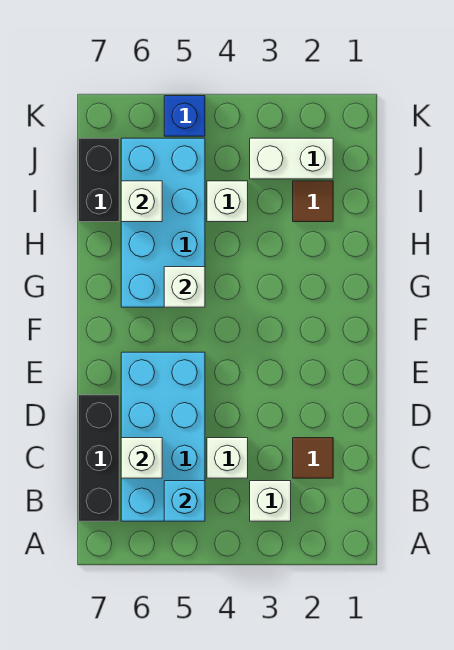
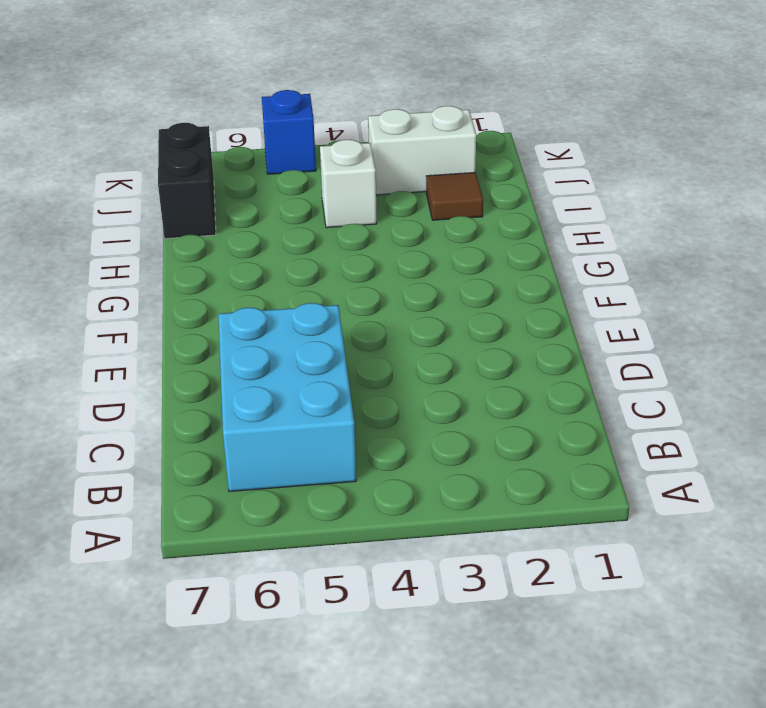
cyan 2x3 brick [218,303,356,492] -> cyan 2x4 brick [121,352,205,521]
none -> white 1x1 brick [250,481,291,521]
none -> black 1x3 brick [79,395,119,521]
none -> brown 1x1 tile [293,438,333,478]

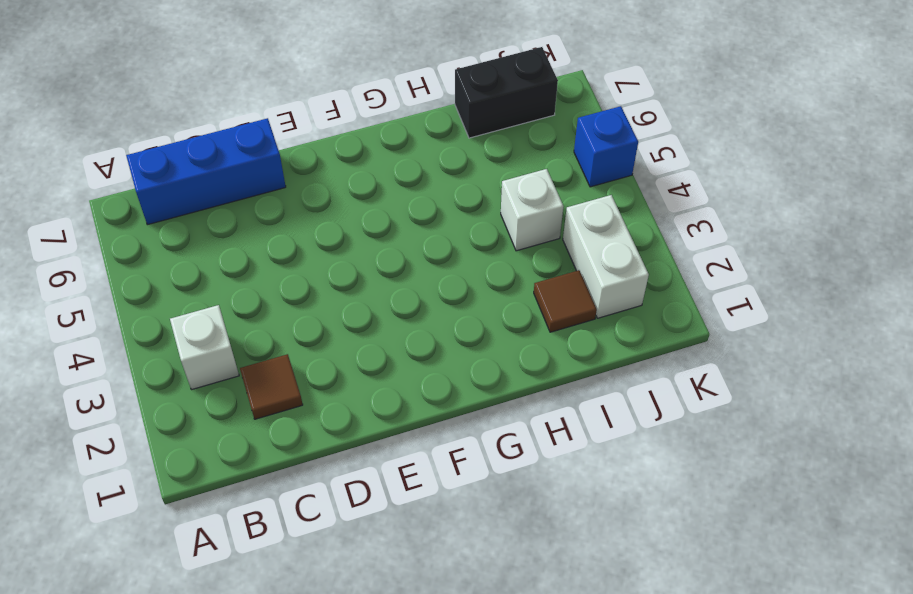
blue 1x3 brick [126,118,286,225] -> black 1x3 brick [79,395,119,521]
none -> cyan 2x4 brick [121,352,205,521]
none -> white 1x1 brick [207,438,248,478]
none -> cyan 2x4 brick [121,138,205,307]

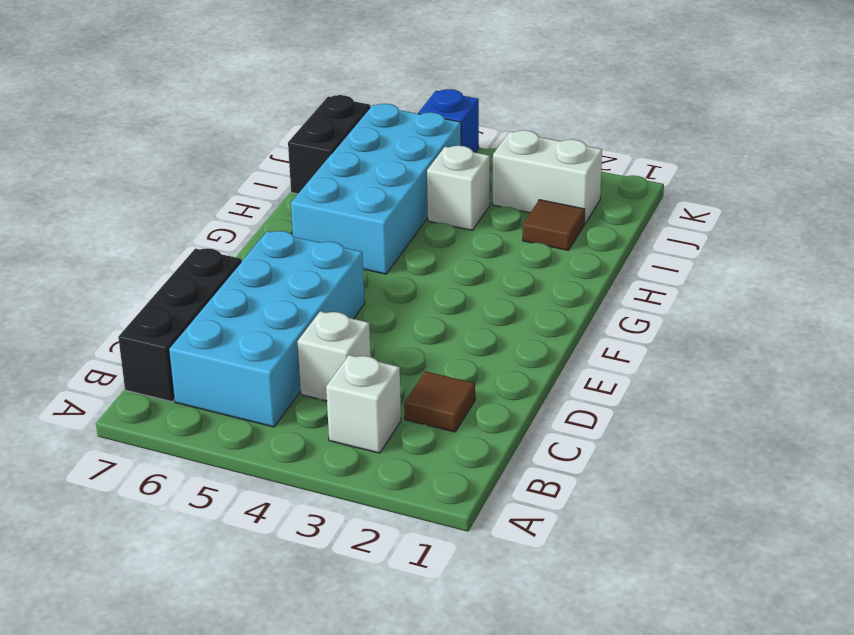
none -> cyan 1x1 brick [164,481,205,521]
none -> white 1x1 brick [121,438,162,478]
none -> white 1x1 brick [164,267,205,307]

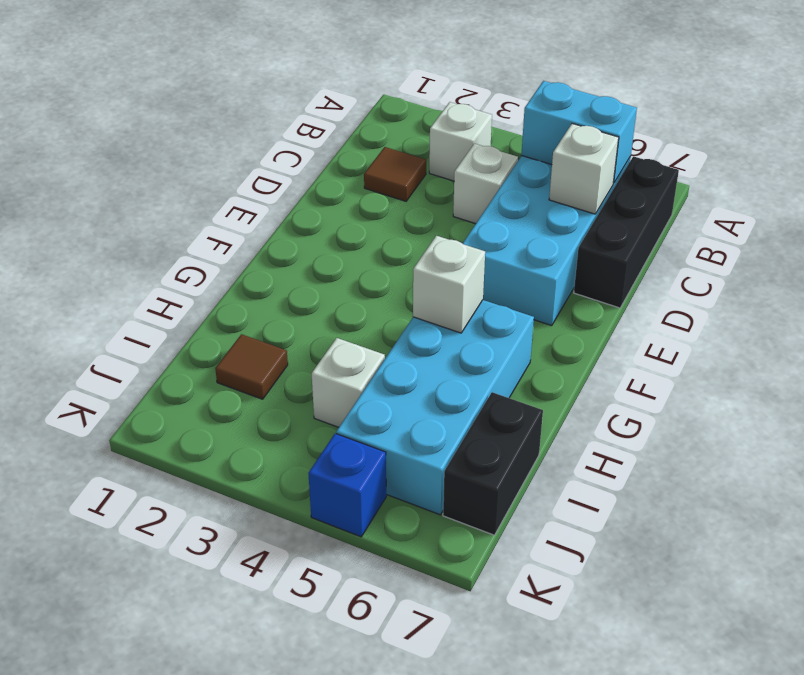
cyan 1x2 brick [521,81,637,183] -> cyan 1x1 brick [164,481,205,521]
none -> white 1x2 brick [250,138,333,179]
none -> white 1x1 brick [121,181,162,222]

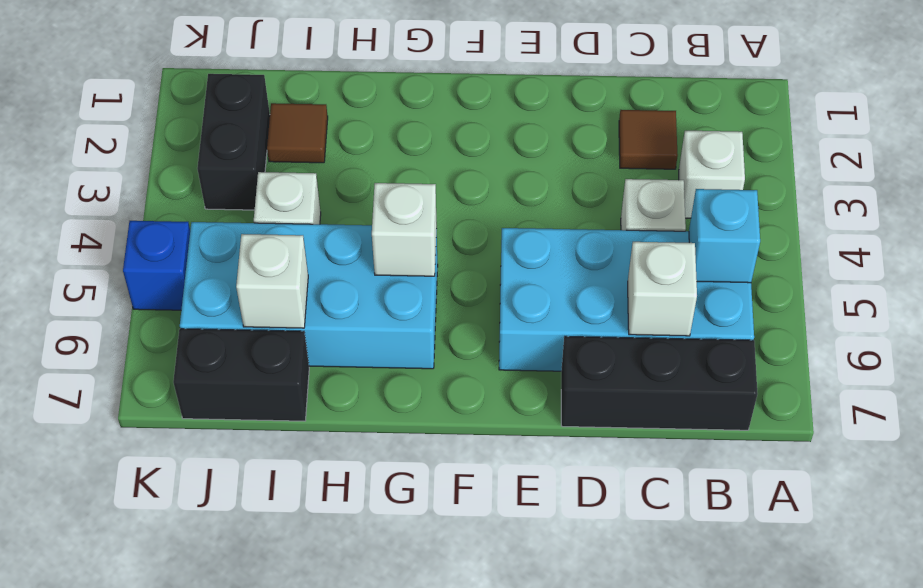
black 1x2 brick [197,74,270,210] -> white 1x2 brick [250,138,333,179]

